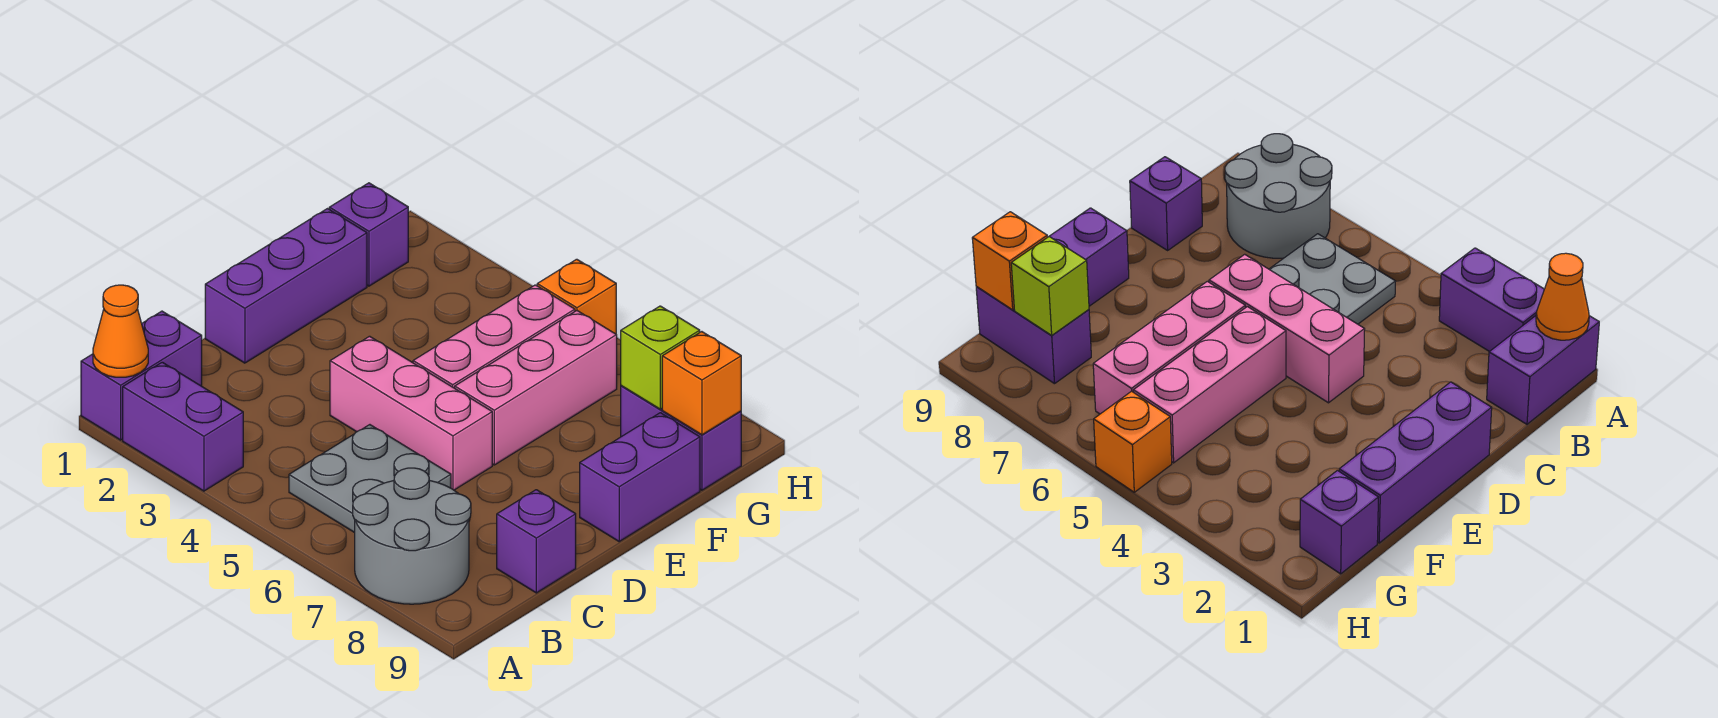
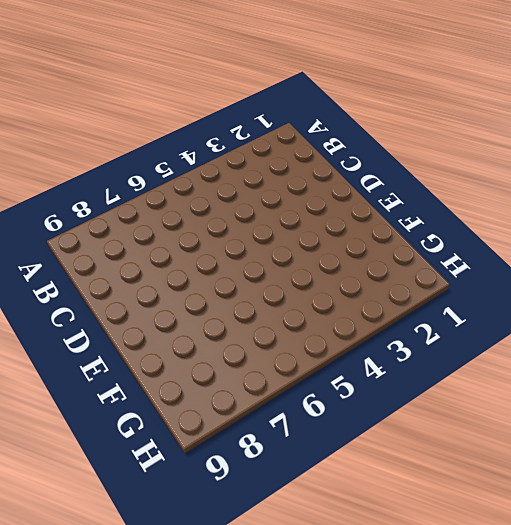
none -> purple 1x2 brick [81,311,202,440]
none -> purple 1x2 brick [123,362,243,491]
none -> grey 2x2 round brick [353,468,471,604]

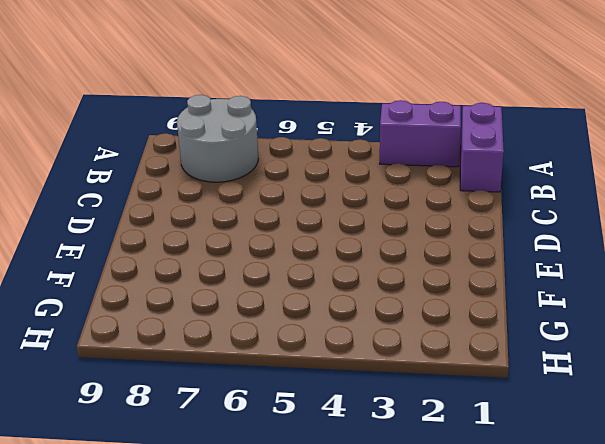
none -> grey 2x2 plate [289,425,451,533]
none -> purple 1x1 brick [497,490,576,593]
none -> purple 1x3 brick [205,209,367,363]

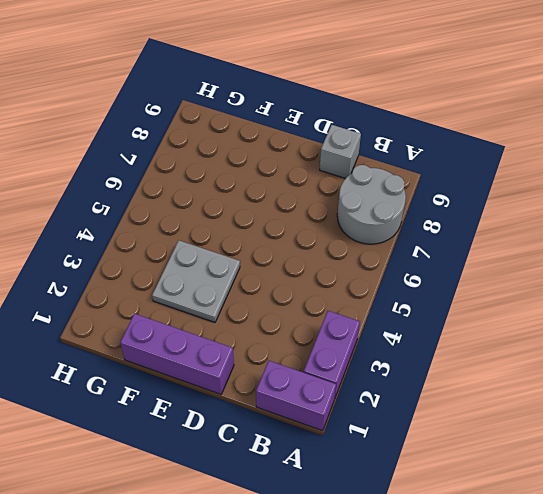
grey 1x1 brick [320,125,361,179] -> purple 1x1 brick [497,490,576,593]
grey 2x2 plate [152,241,240,322] -> grey 2x2 plate moved to [289,425,451,533]
none -> pink 1x3 brick [330,336,492,490]
none -> pink 1x3 brick [413,285,575,388]
none -> pink 1x3 brick [455,311,617,465]

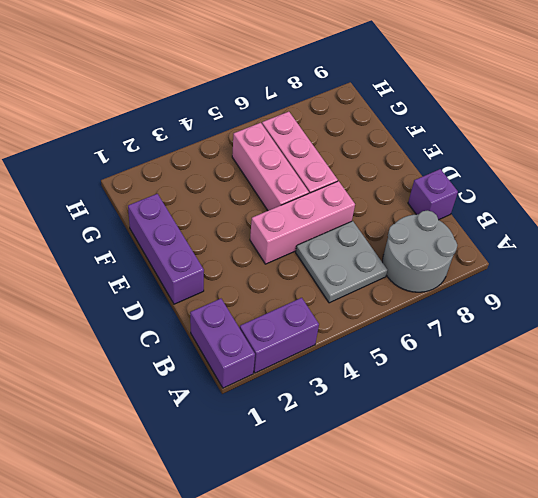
none -> purple 1x2 brick [580,413,700,541]
none -> purple 1x1 brick [329,183,408,286]
none -> purple 1x2 brick [621,386,741,490]

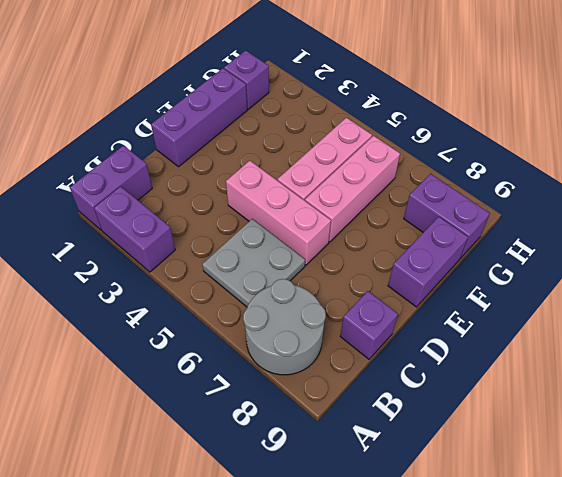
none -> orange 1x1 brick [537,259,616,334]
none -> orange 1x1 cone [93,285,148,377]
none -> lime 1x1 brick [621,306,700,409]

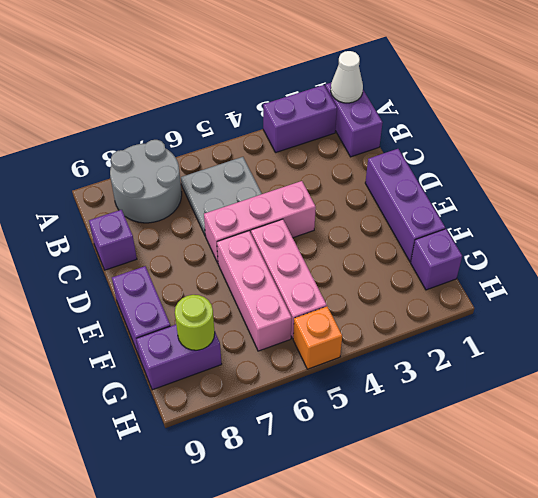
white 1x1 cone [331,51,363,103] -> orange 1x1 cone [93,285,148,377]
lime 1x1 round brick [175,295,215,350] -> lime 1x1 brick [621,306,700,409]
none -> orange 1x1 brick [662,332,741,435]

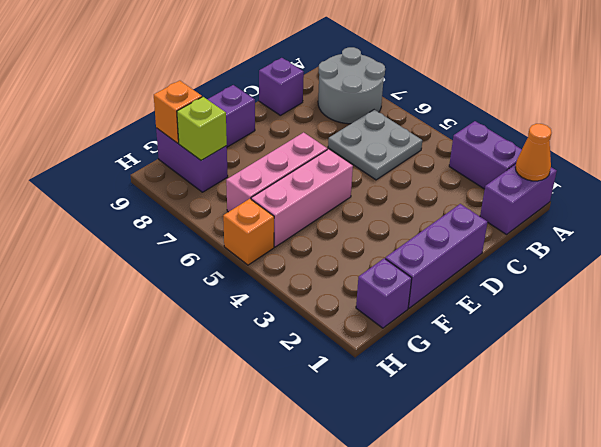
none -> pink 1x3 brick [330,336,492,490]

